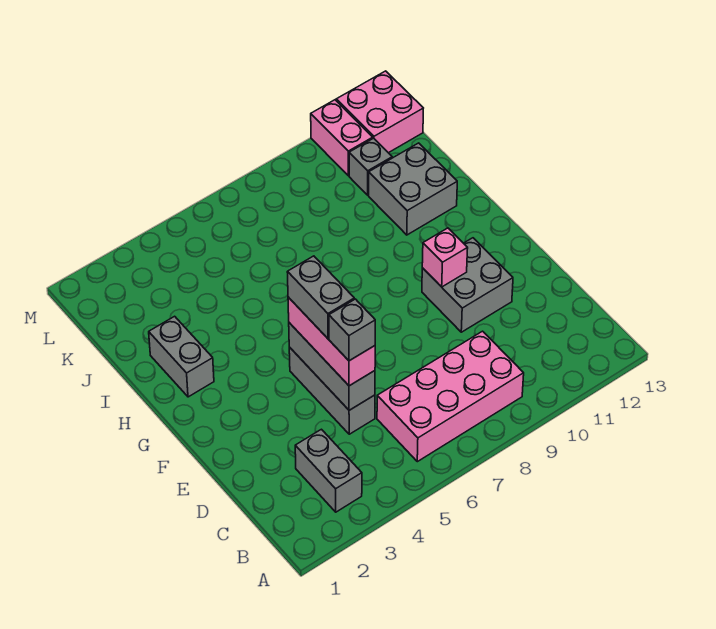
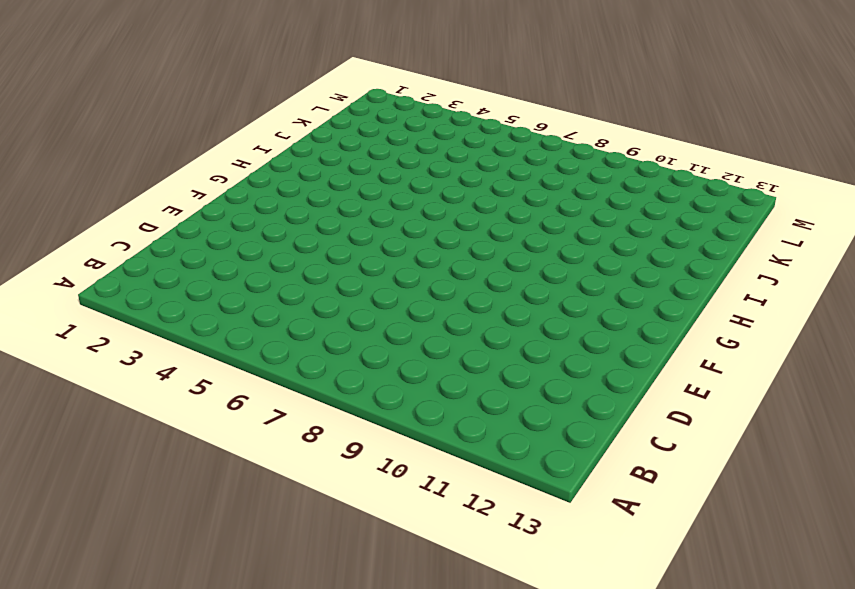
none -> grey 1x2 brick [295,429,362,512]
none -> pink 2x4 brick [377,331,524,462]
none -> grey 1x3 brick [289,347,375,434]

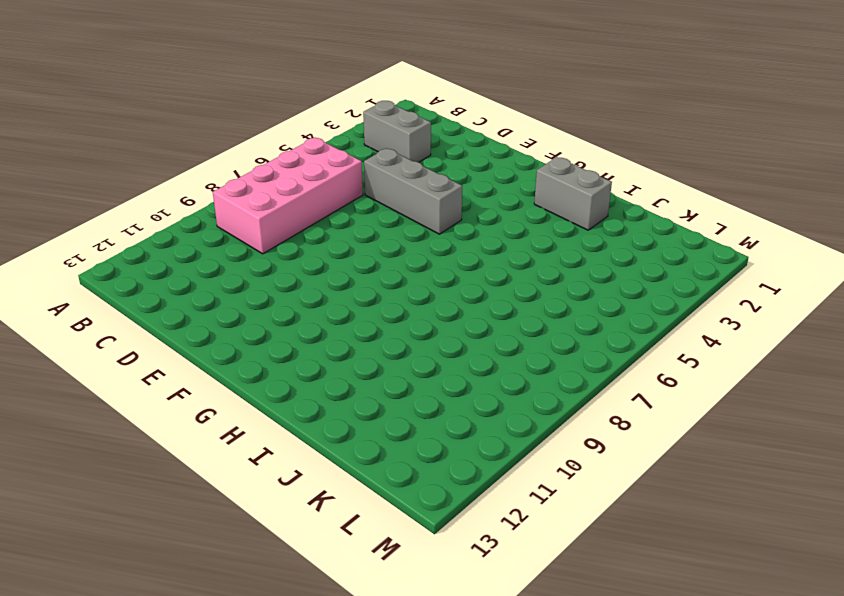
none -> grey 2x2 brick [422,238,513,332]
none -> grey 2x2 brick [369,143,457,235]
none -> grey 1x1 brick [349,138,392,195]

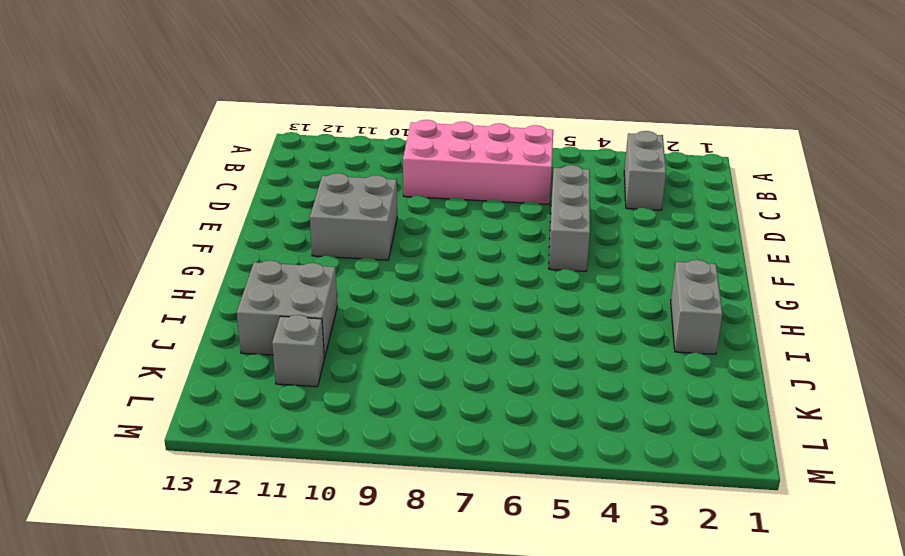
none -> pink 1x2 brick [311,100,373,176]
none -> pink 2x2 brick [336,71,423,153]
none -> grey 1x3 brick [289,323,375,410]

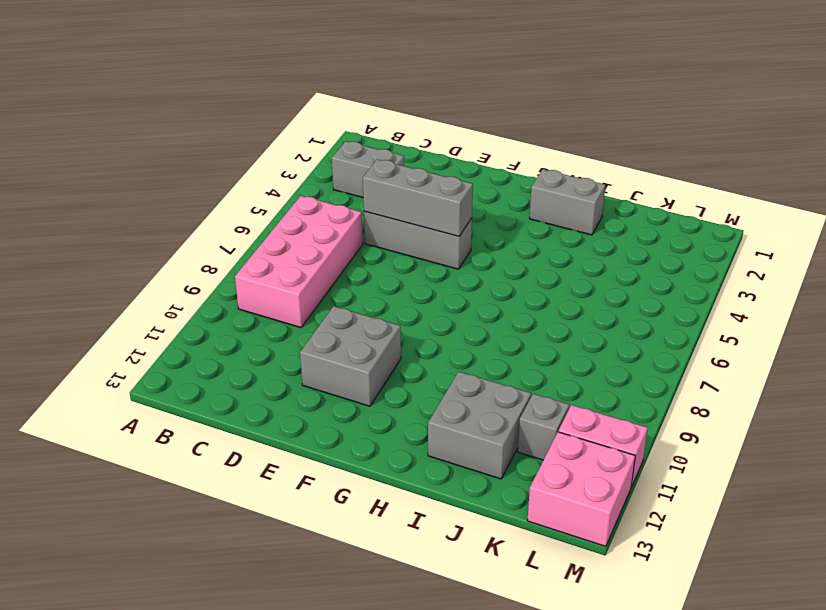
none -> pink 1x1 brick [422,228,468,287]
none -> pink 1x3 brick [288,297,375,386]
none -> grey 1x1 brick [329,299,375,361]

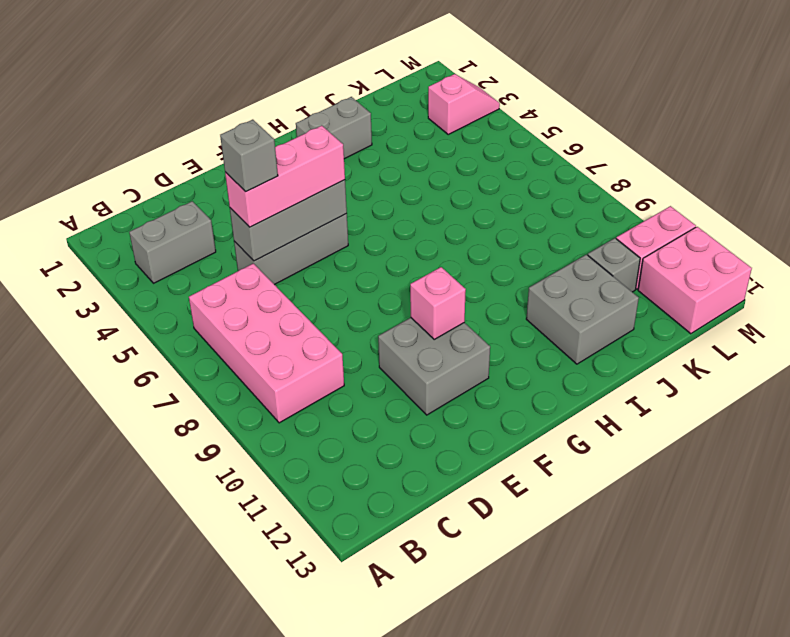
pink 1x2 slope [428,74,500,134] -> none
none -> grey 1x2 brick [287,256,354,339]

